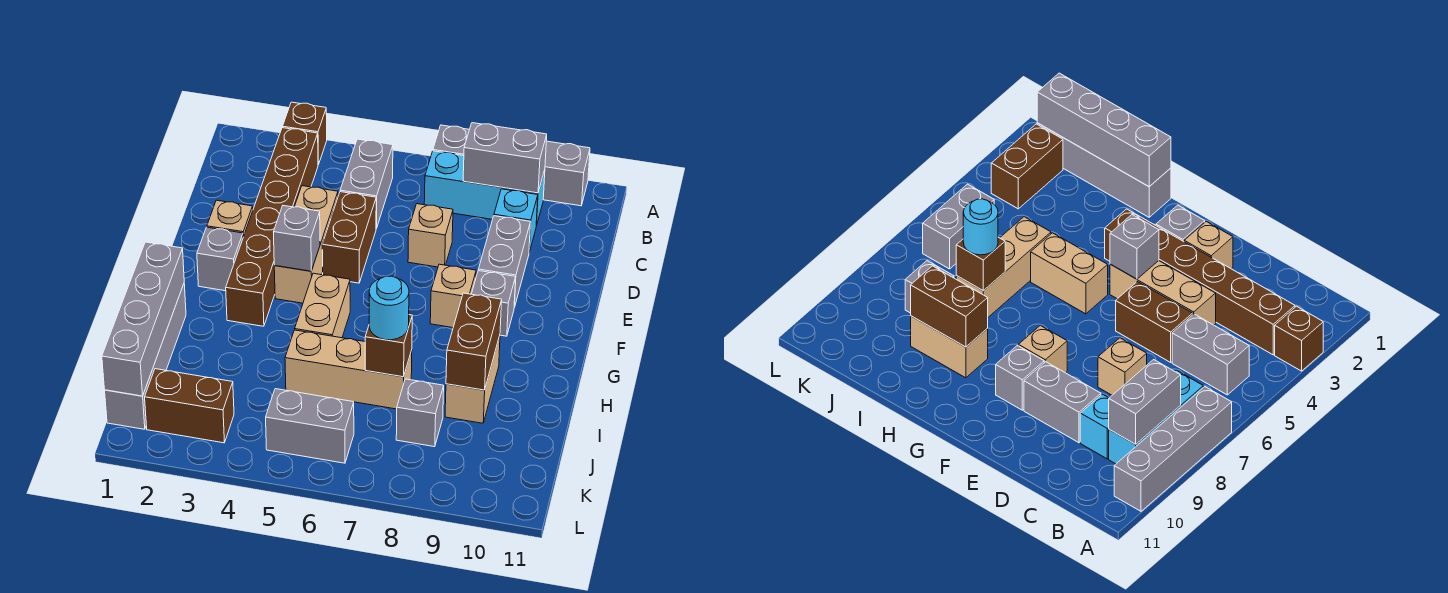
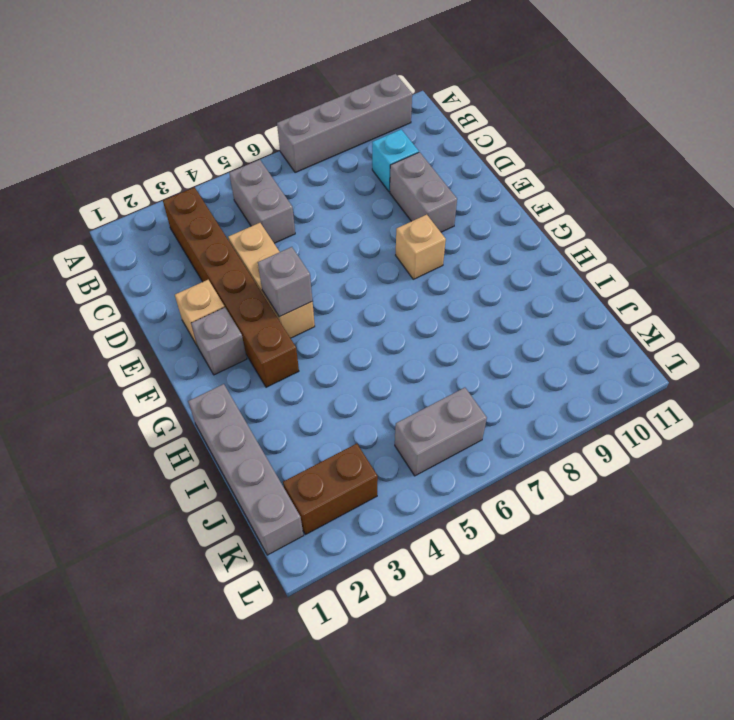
none -> brown 1x1 brick [283,102,327,165]
none -> cyan 1x3 brick [424,151,545,226]
none -> brown 1x2 brick [322,192,376,283]

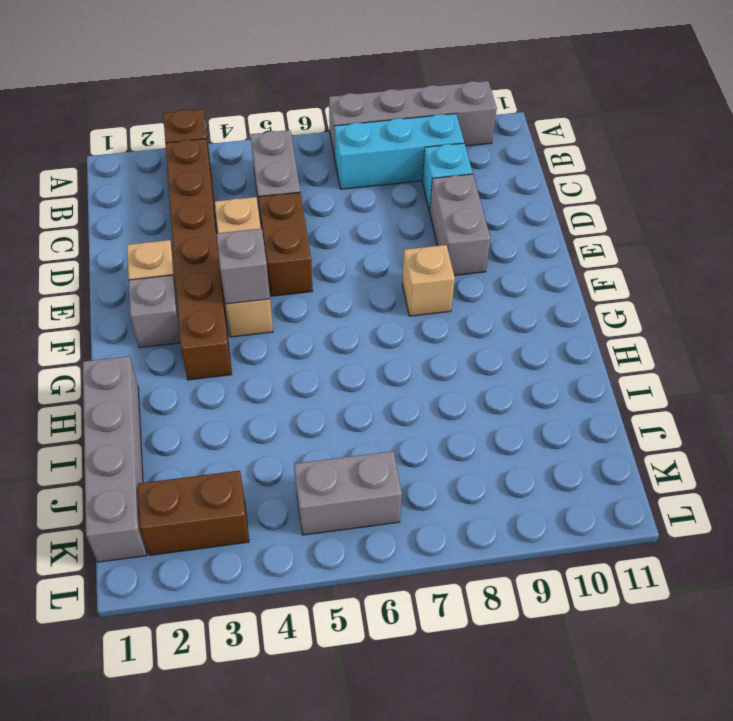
none -> tan 1x1 brick [408,204,453,267]
none -> grey 1x1 brick [472,271,516,336]
none -> tan 1x2 brick [295,273,350,338]

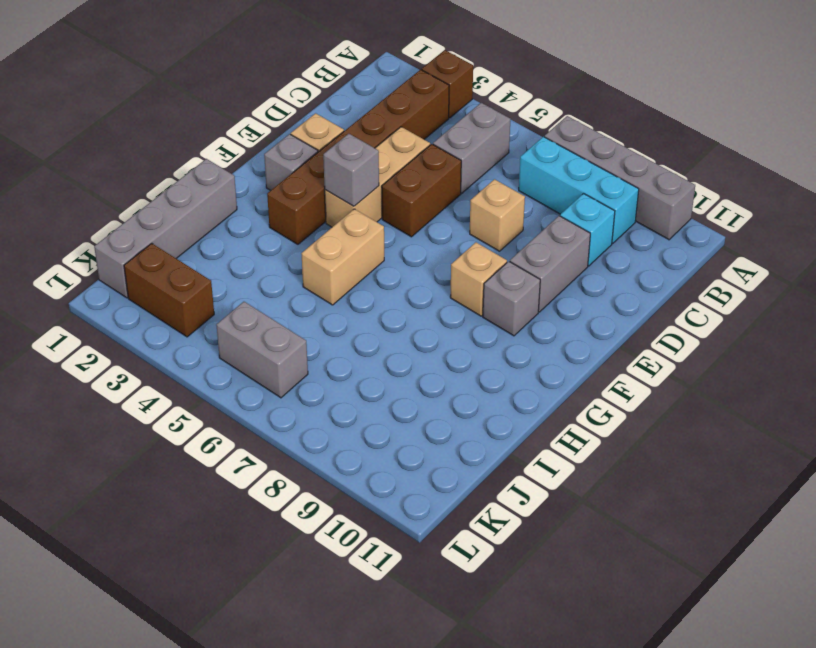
none -> tan 1x2 brick [445,336,500,423]
none -> tan 1x3 brick [285,330,412,409]
none -> grey 1x1 brick [396,379,444,447]

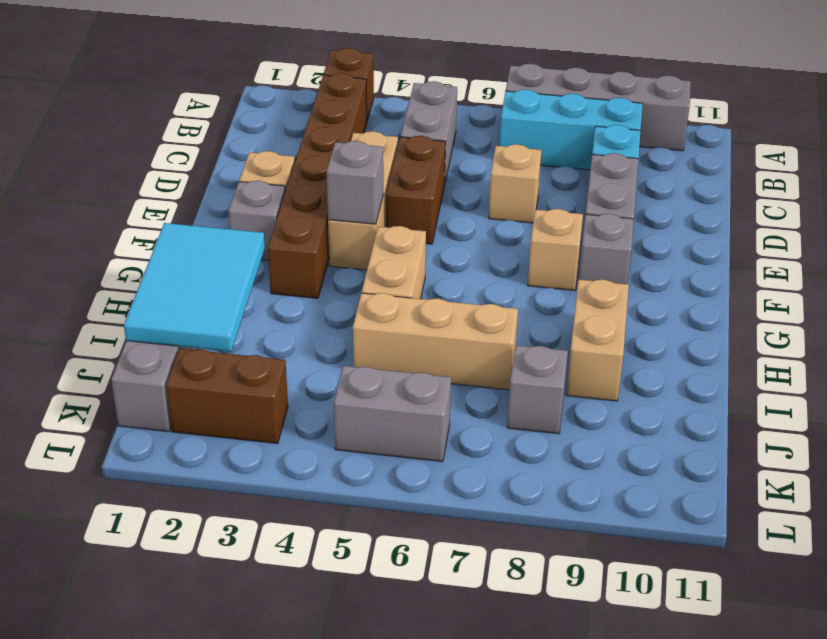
cyan 2x3 tile [124,223,265,352] -> grey 1x4 brick [102,242,184,396]
none -> grey 1x2 brick [463,123,547,193]
none -> brown 1x2 brick [446,293,502,390]
none -> brown 1x1 brick [365,315,412,377]

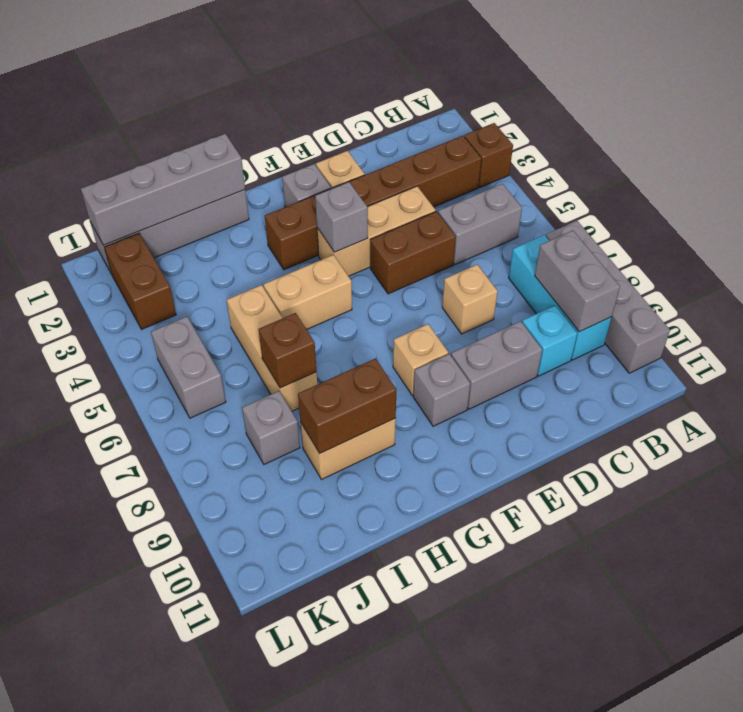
none -> cyan 1x1 round brick [369,276,409,340]

